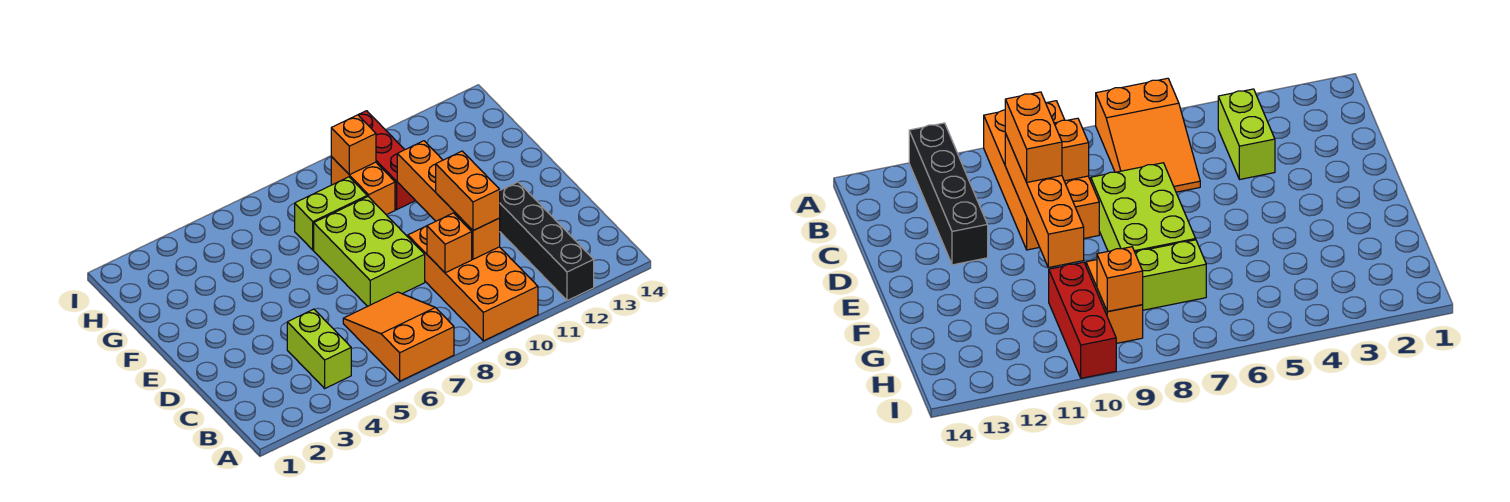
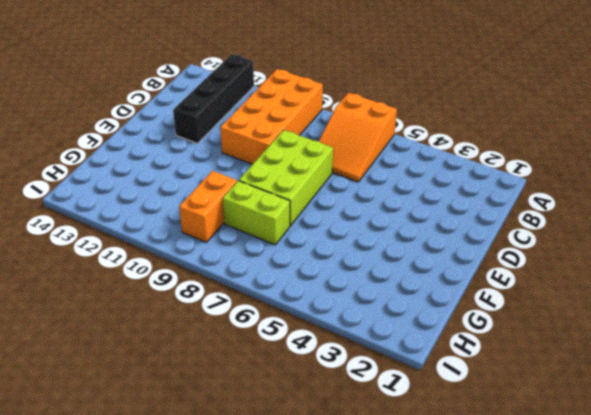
none -> lime 1x2 brick [287,309,351,388]
none -> red 1x3 brick [358,111,415,210]
none -> orange 1x1 brick [427,213,472,273]

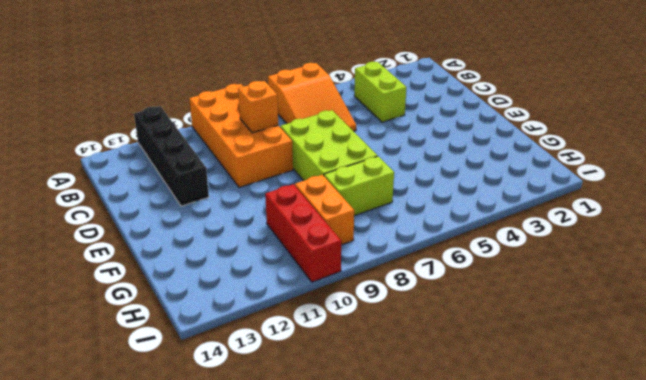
none -> orange 1x4 brick [397,141,500,259]
none -> orange 1x1 brick [331,115,376,175]
none -> orange 1x2 brick [436,151,500,231]

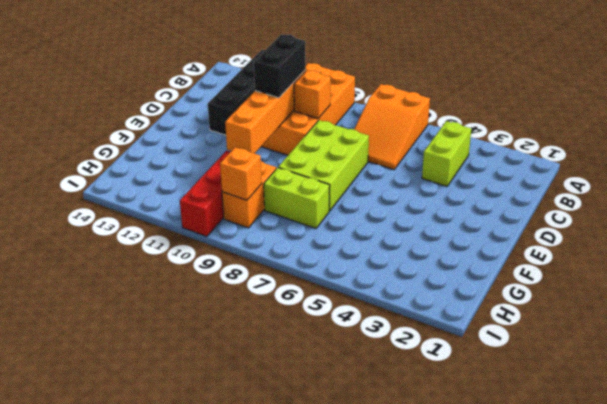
black 1x2 brick [254,34,306,98] -> orange 1x2 brick [436,151,500,231]

